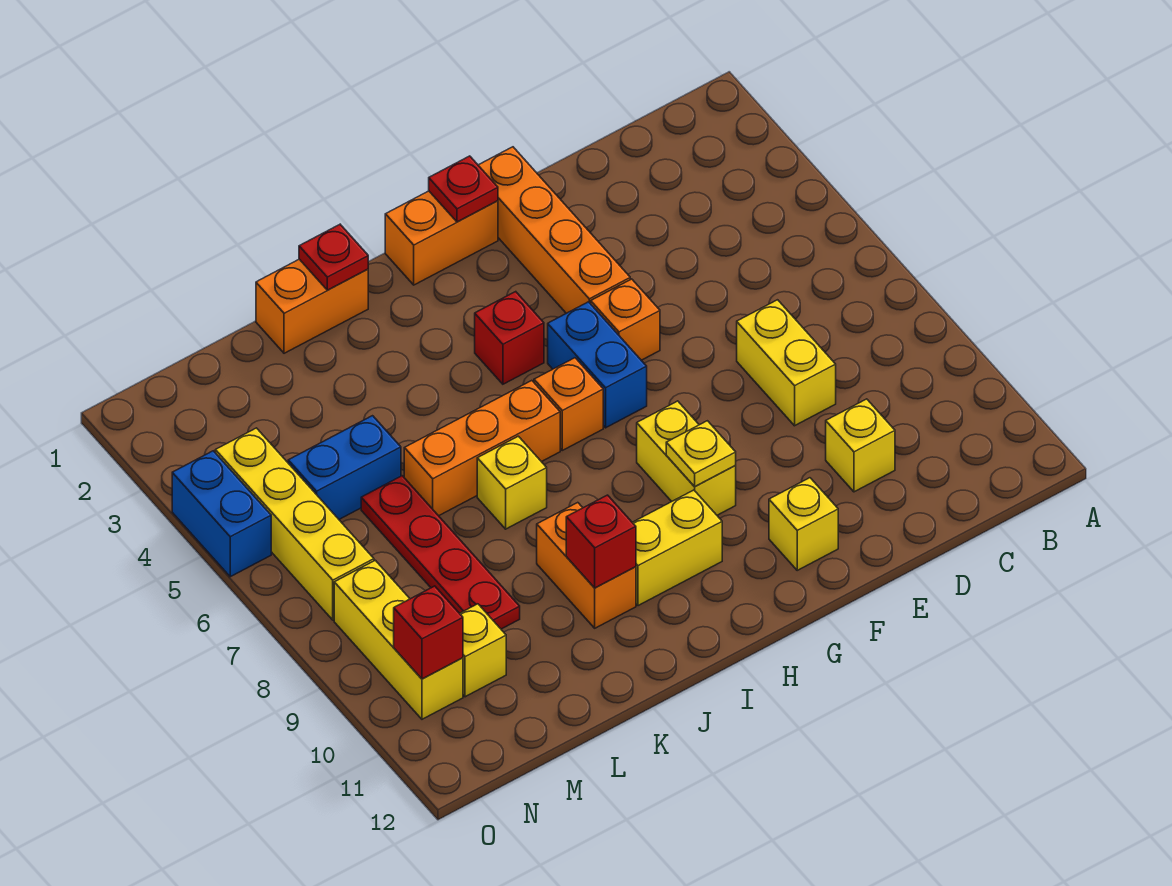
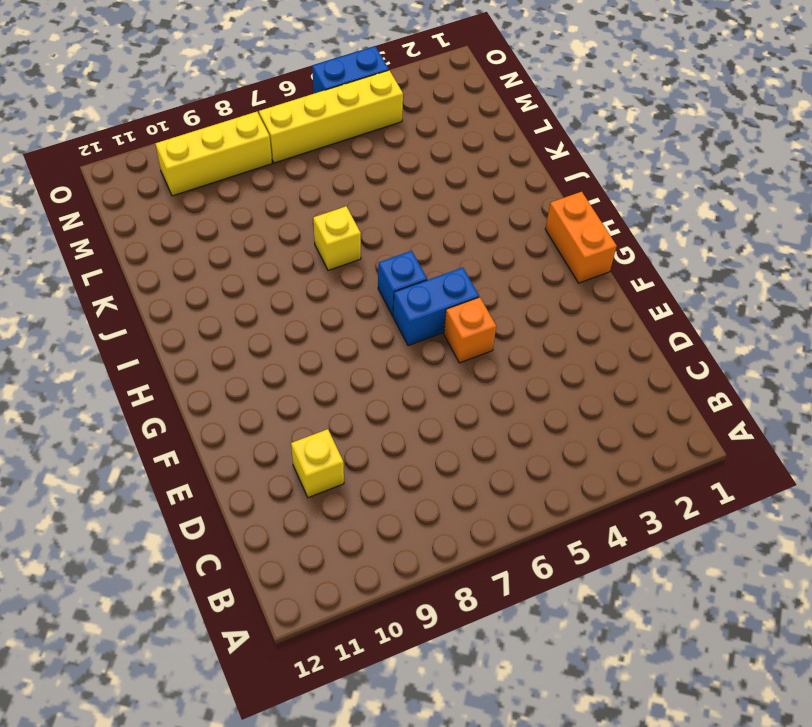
blue 1x1 brick [378,251,427,316] -> orange 1x1 brick [534,358,603,450]
none -> yellow 1x2 brick [737,300,836,426]
none -> orange 1x4 brick [478,147,630,313]
none -> yellow 1x1 brick [769,478,838,570]

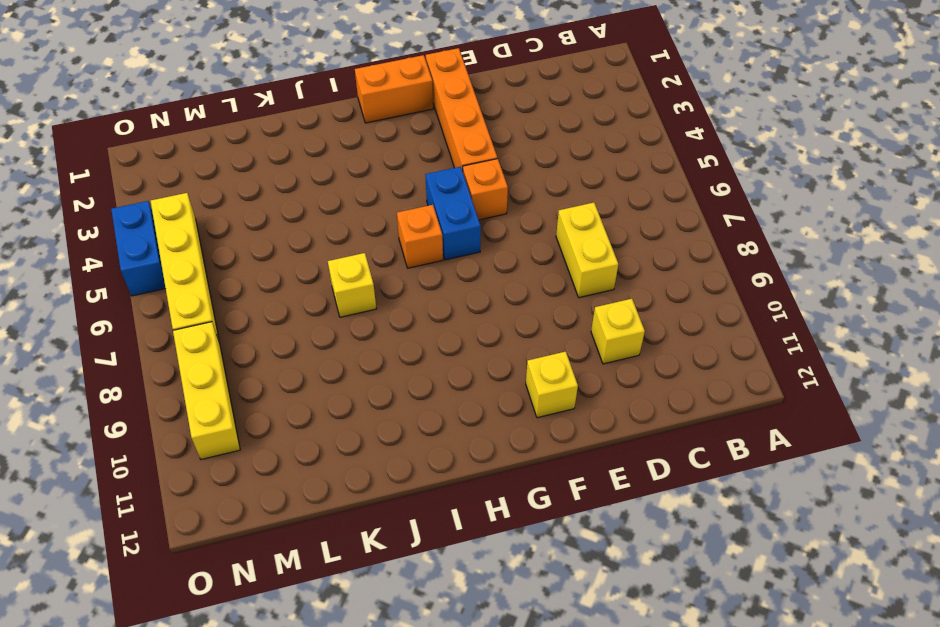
none -> yellow 1x2 brick [637,401,736,515]
none -> red 1x1 brick [475,292,544,384]
none -> yellow 1x2 brick [632,490,722,606]

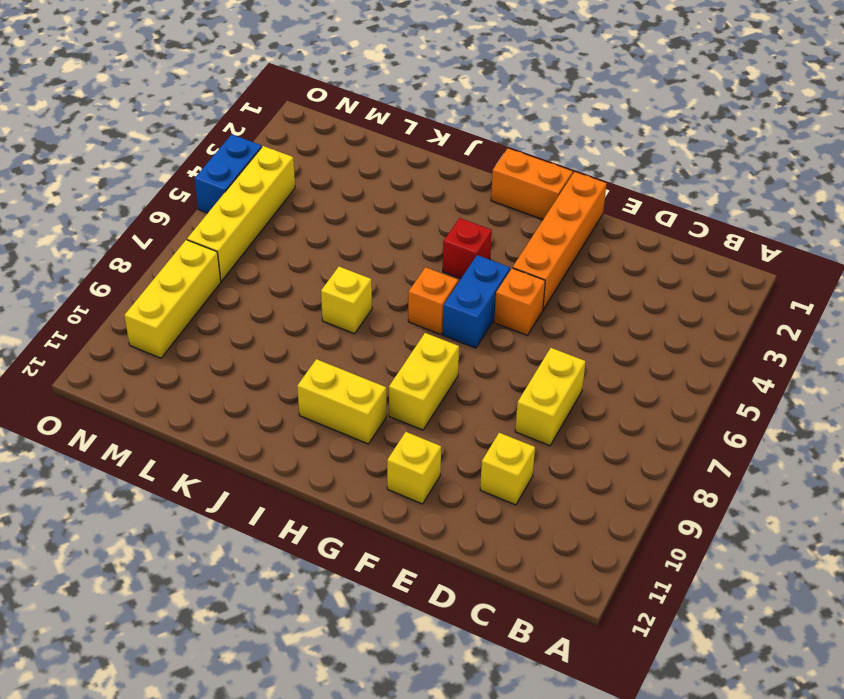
none -> orange 1x3 brick [404,381,560,516]
none -> orange 1x2 brick [256,259,368,353]
none -> orange 1x2 brick [537,503,636,628]

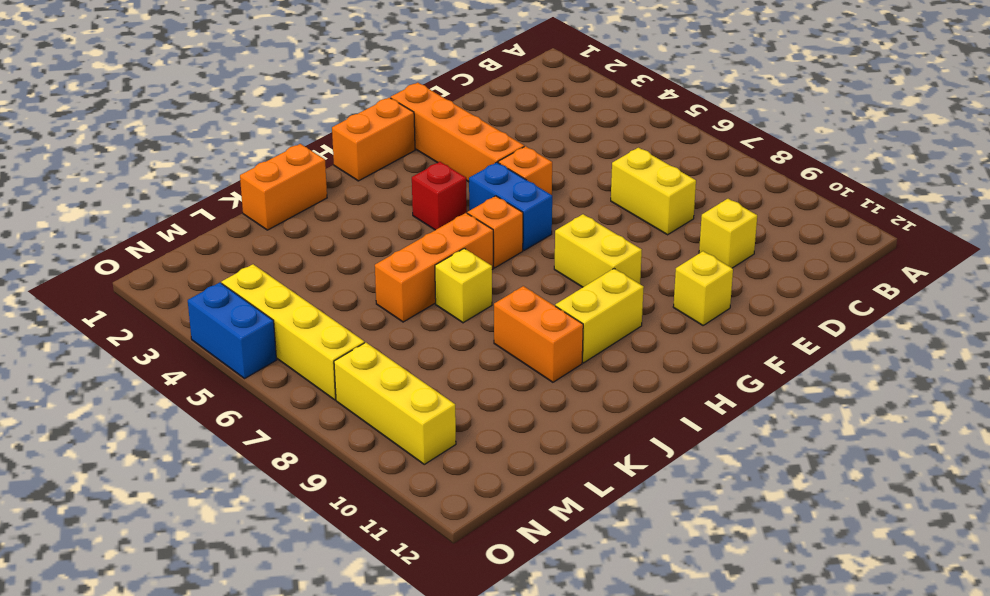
none -> blue 1x2 brick [288,416,401,519]
none -> red 1x4 plate [361,476,520,629]
none -> yellow 1x1 brick [460,604,506,697]

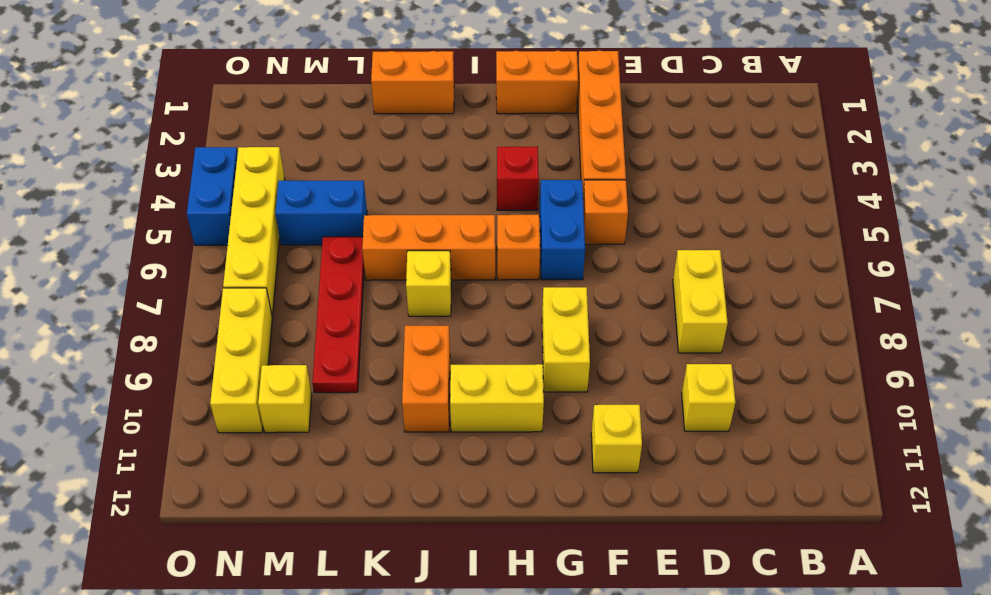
none -> red 1x1 plate [429,156,498,222]
none -> yellow 1x1 plate [666,421,736,487]
none -> red 1x1 plate [299,224,368,290]

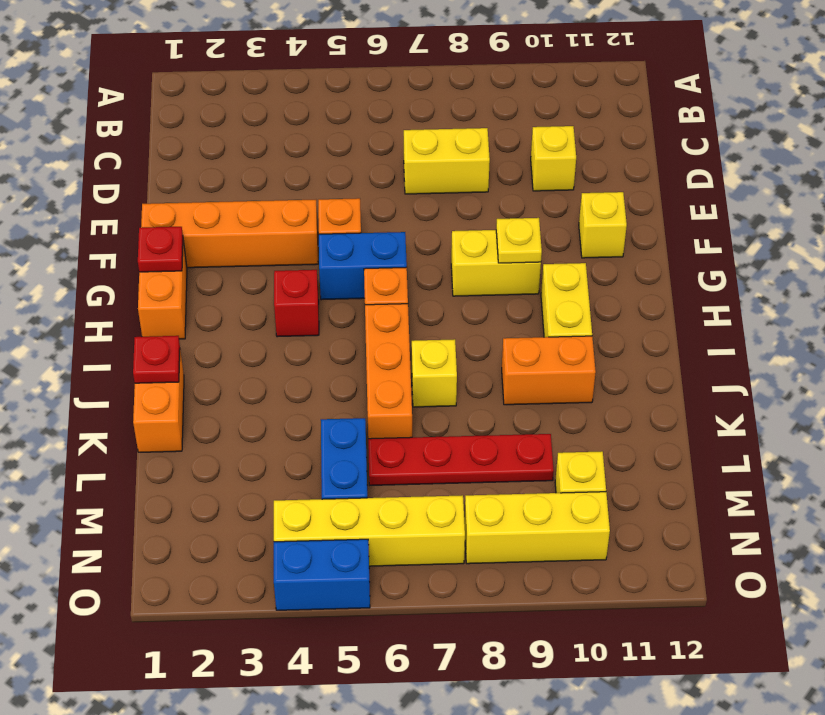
none -> red 1x1 brick [566,495,636,588]
none -> red 1x1 brick [394,586,463,679]

